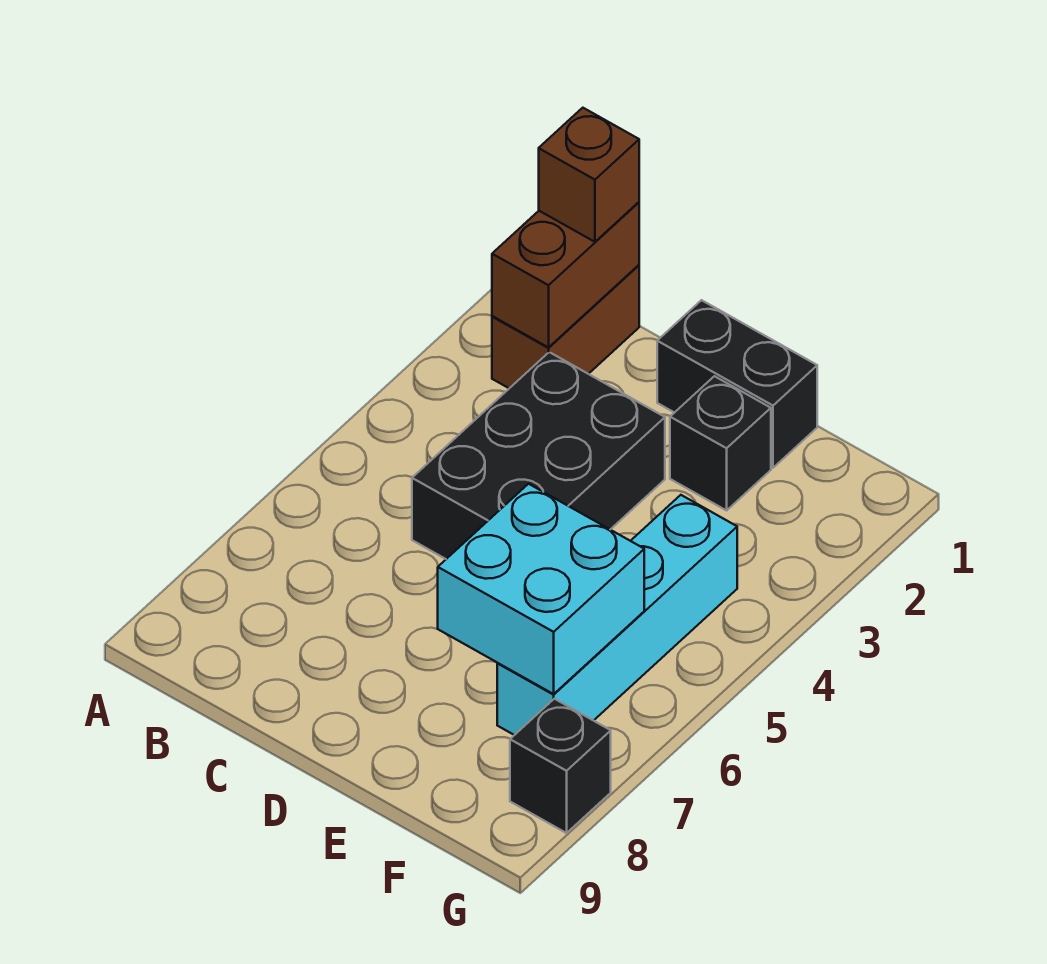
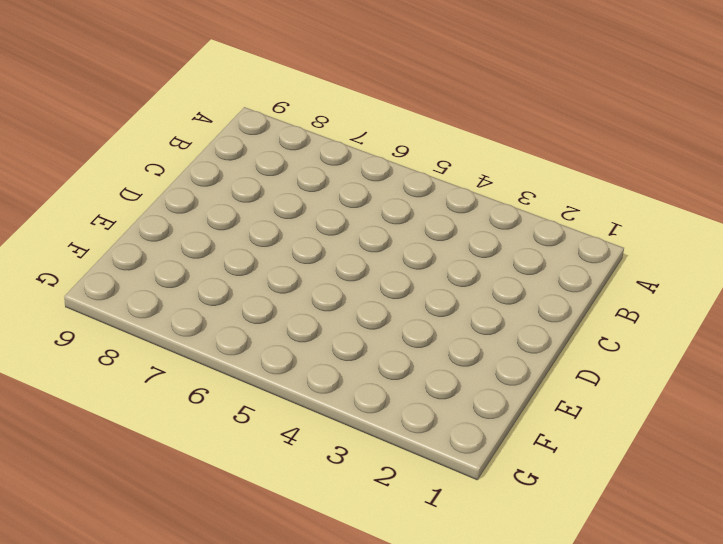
none -> brown 1x2 brick [492,265,639,388]
none -> black 2x3 brick [412,352,665,559]

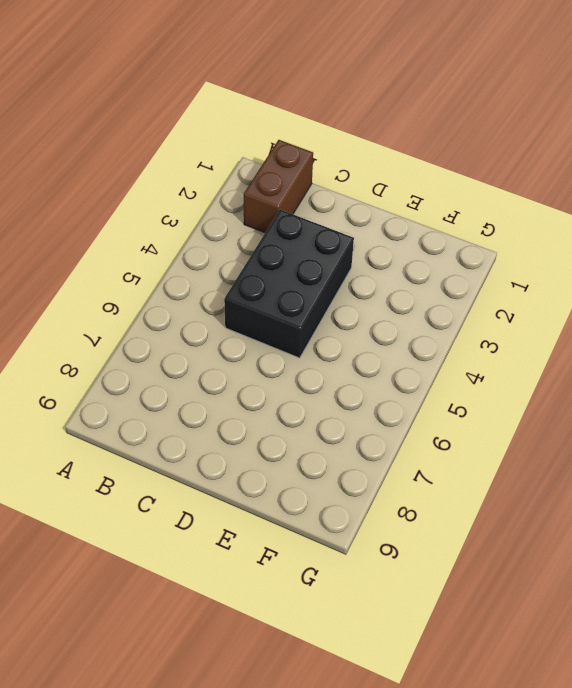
none -> black 1x2 brick [657,300,817,468]
none -> black 1x1 brick [670,376,771,510]

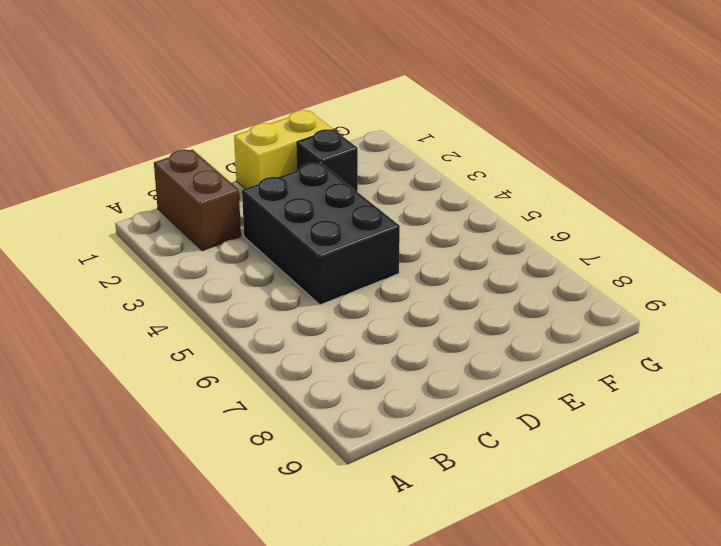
yellow 1x2 brick [234,110,332,189] -> black 1x2 brick [657,300,817,468]
none -> cyan 1x4 brick [497,495,737,735]
none -> black 1x1 brick [510,699,611,833]

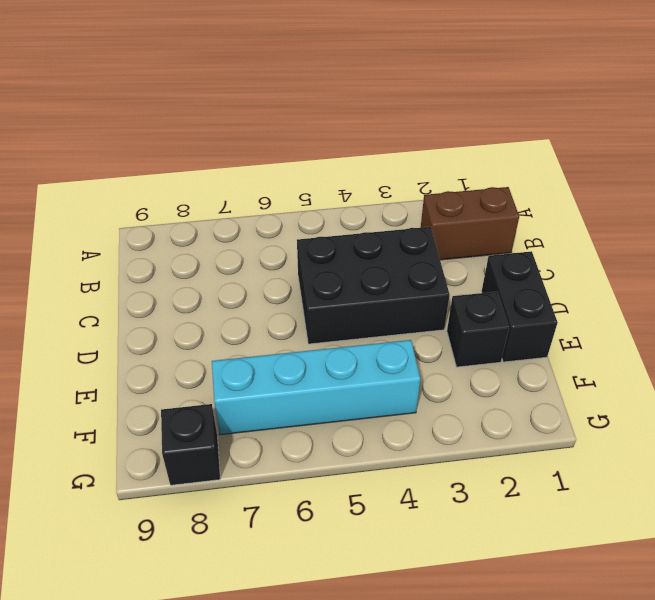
none -> brown 1x2 brick [492,202,639,347]
none -> cyan 2x2 brick [438,484,644,694]

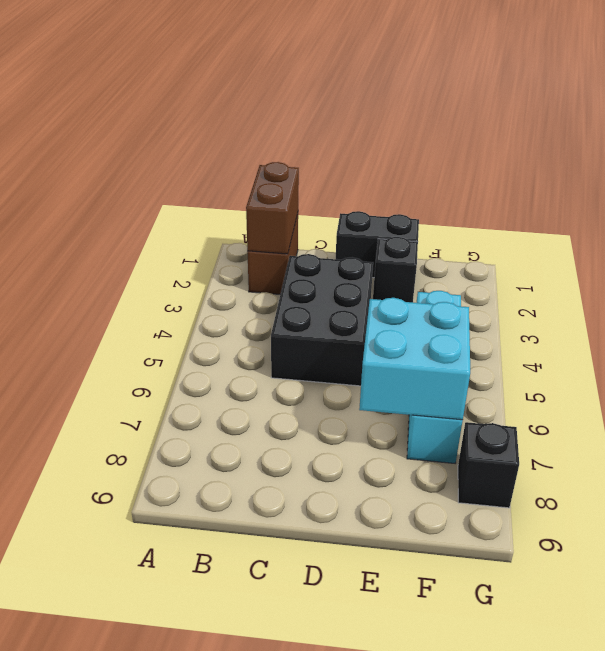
none -> brown 1x1 brick [539,108,639,242]

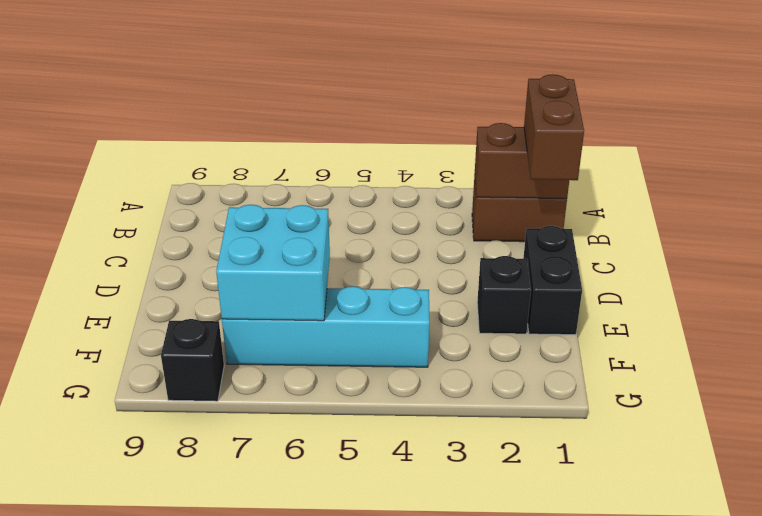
brown 1x2 brick [524,74,584,180] -> brown 1x1 brick [539,108,639,242]
none -> black 2x3 brick [412,352,665,559]

